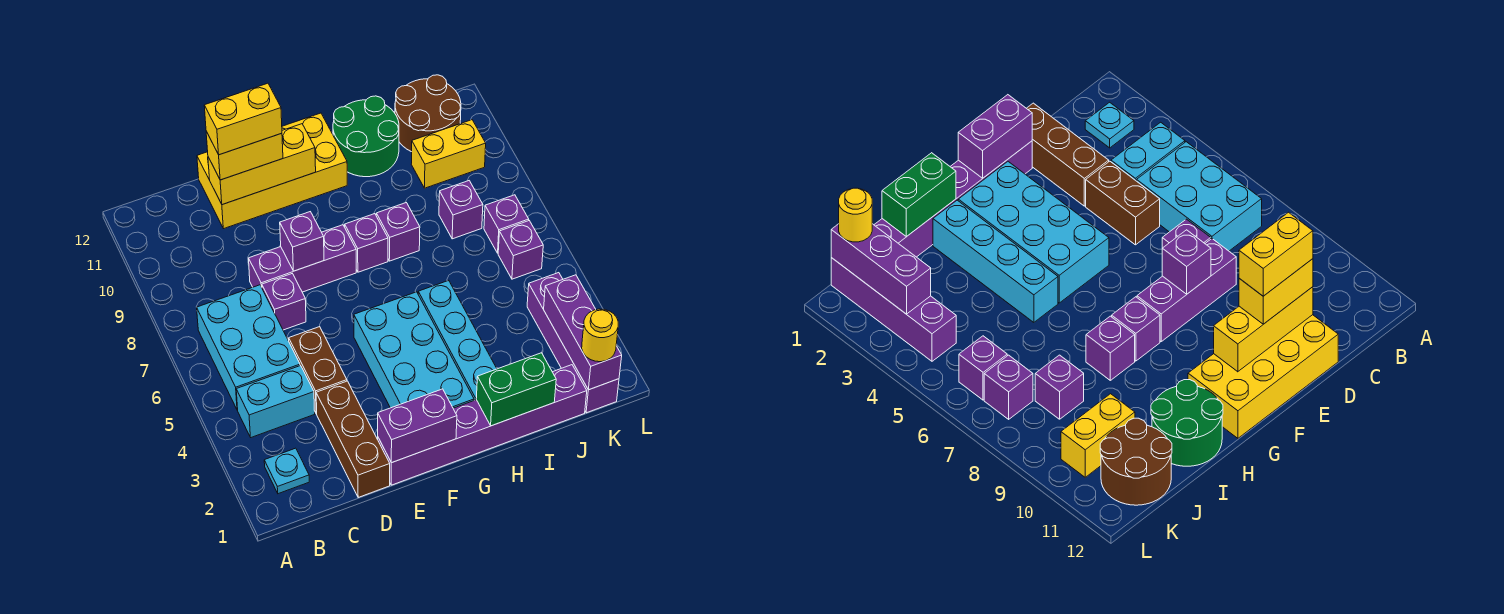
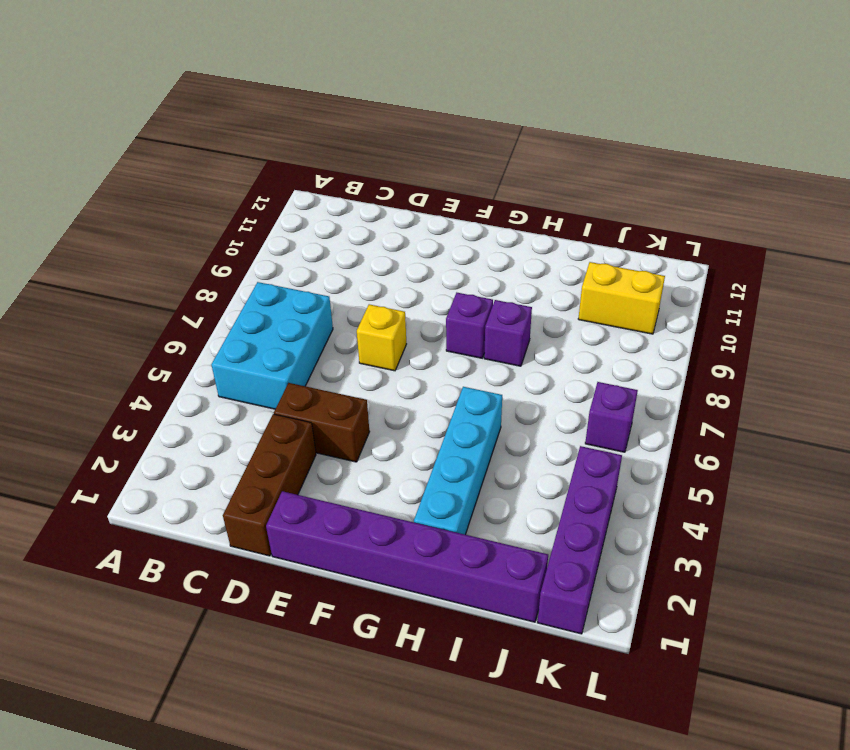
brown 1x2 brick [274,383,370,462] -> brown 1x2 brick turned to [289,327,347,414]
yellow 1x1 brick [357,304,406,371] -> none
none -> cyan 1x1 plate [264,448,309,494]
none -> cyan 1x2 brick [236,366,315,437]
none -> purple 1x1 brick [262,274,306,330]

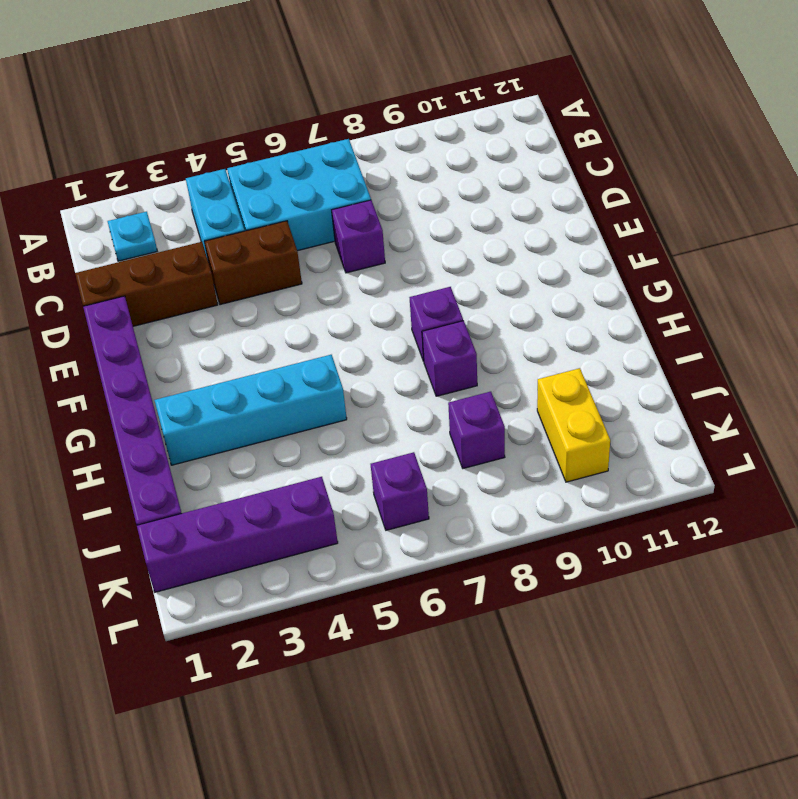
none -> purple 1x3 brick [249,225,356,292]
none -> yellow 2x4 brick [197,113,347,229]
none -> cyan 2x4 brick [354,292,474,408]

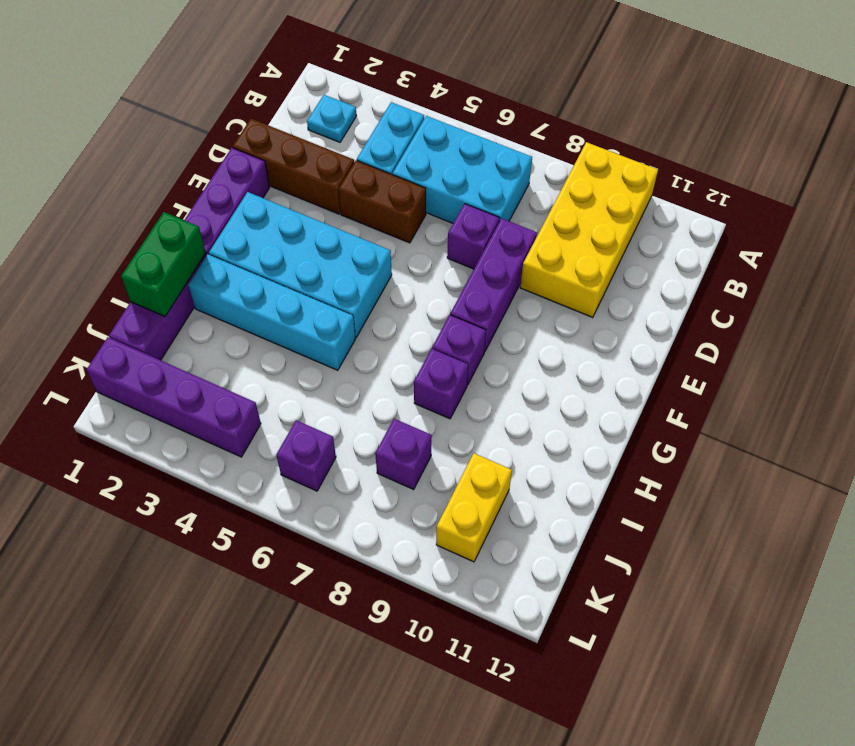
yellow 2x4 brick [520,142,658,318] -> yellow 2x4 brick moved to [197,113,347,229]
none -> green 2x2 round brick [333,96,399,177]
none -> brown 2x2 round brick [395,75,461,152]
none -> purple 1x1 brick [484,195,529,253]

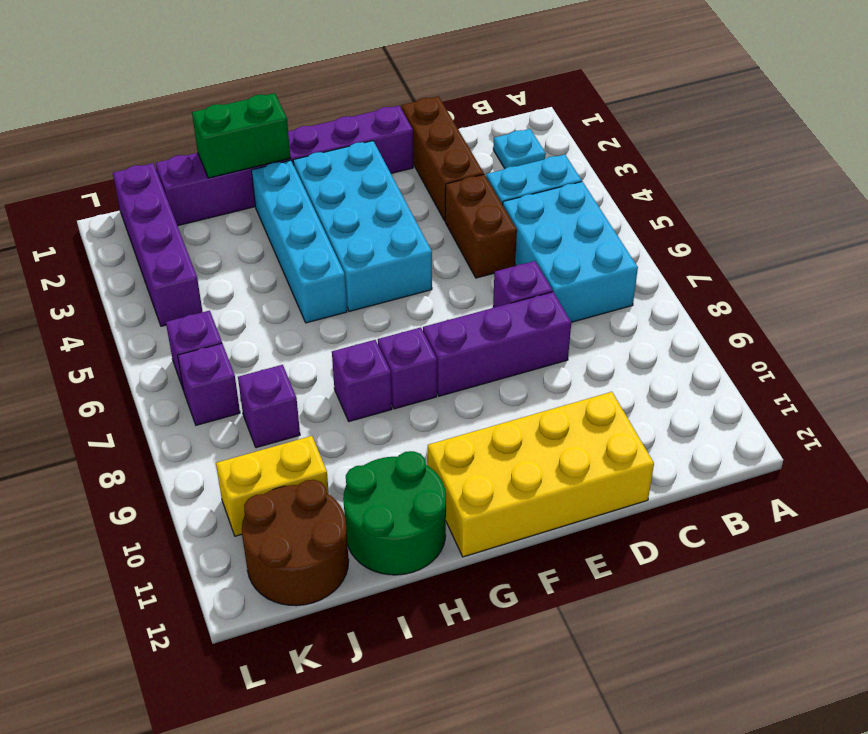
none -> yellow 1x3 brick [208,124,316,205]
none -> purple 1x2 brick [378,389,457,463]
none -> purple 1x1 brick [280,212,324,271]

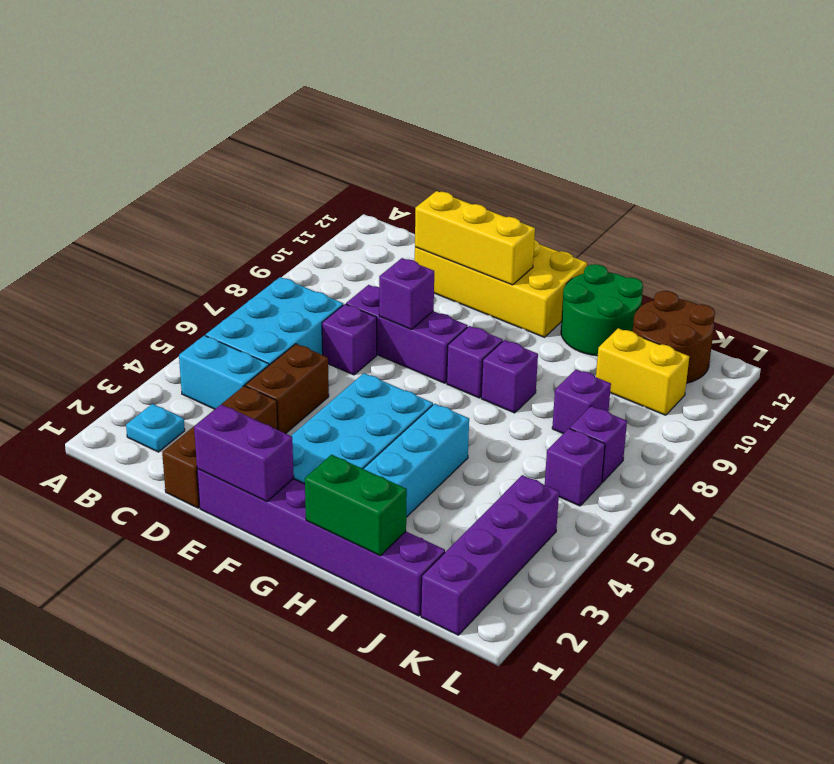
none -> purple 1x3 brick [544,275,622,390]
none -> yellow 1x2 brick [206,132,283,180]
none -> yellow 1x1 round brick [582,309,618,362]

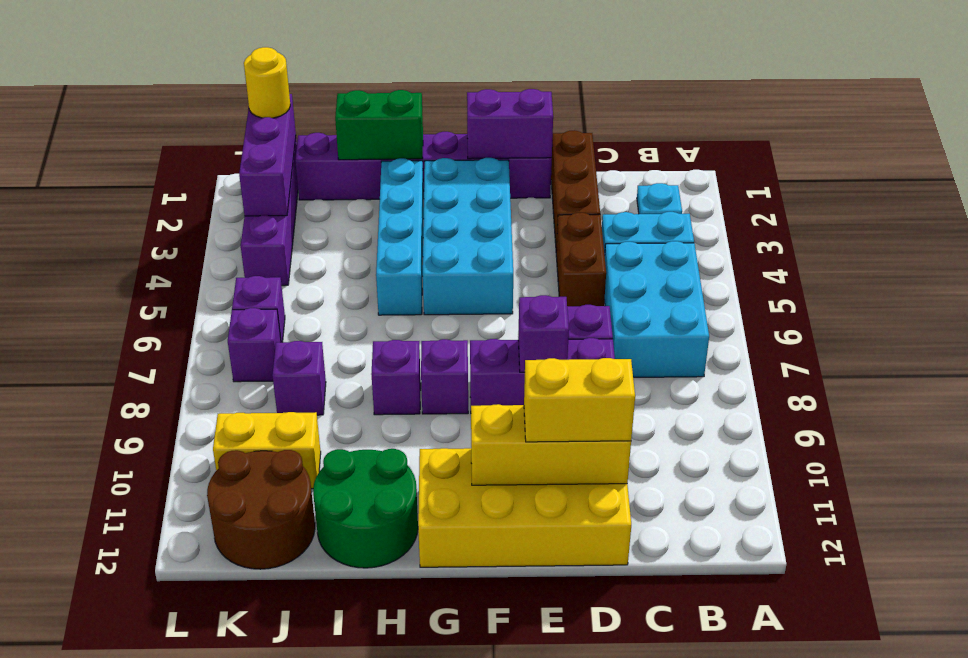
none -> yellow 1x2 brick [204,83,282,155]

